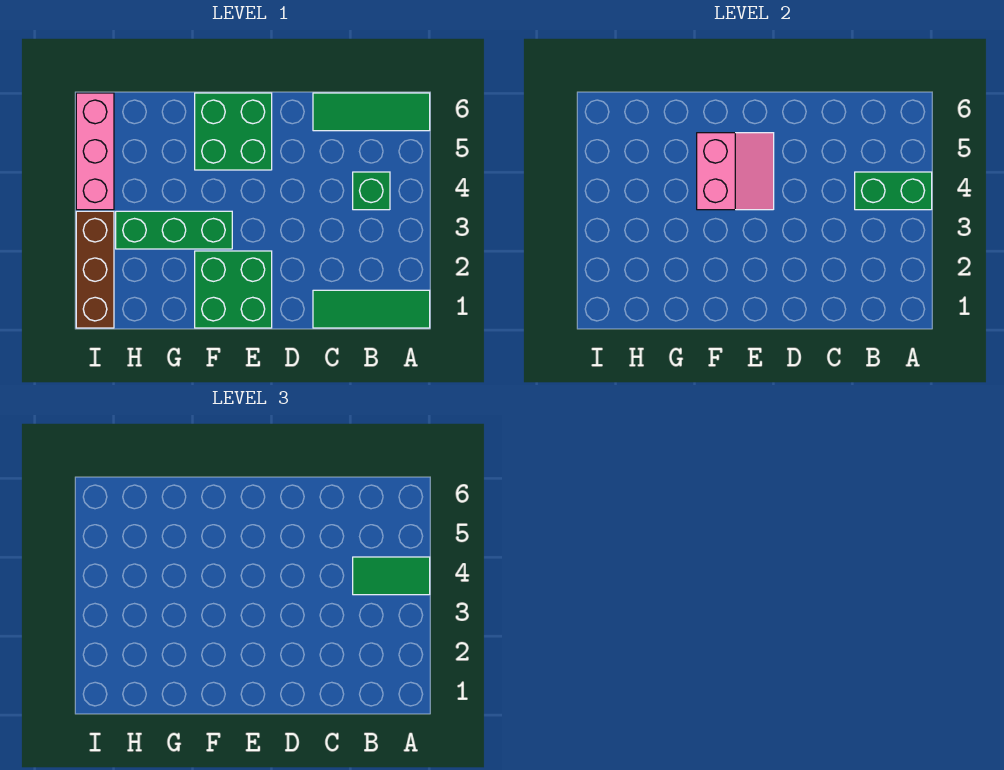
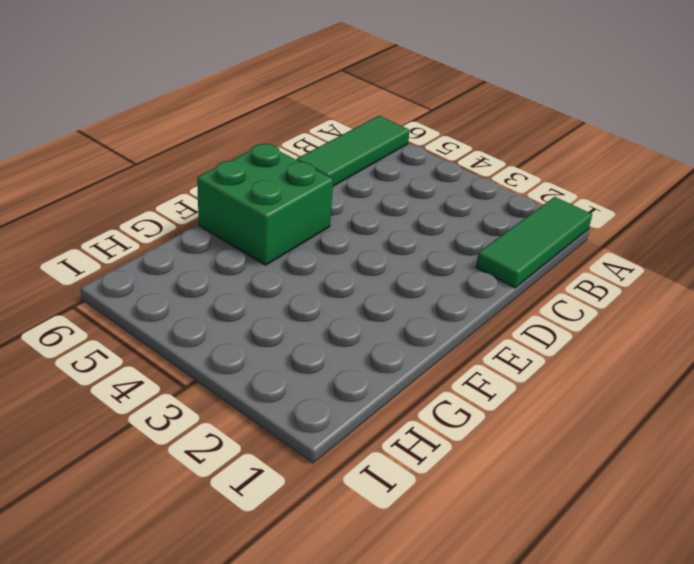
none -> green 1x1 brick [353,172,390,210]
none -> green 2x2 brick [195,251,272,328]

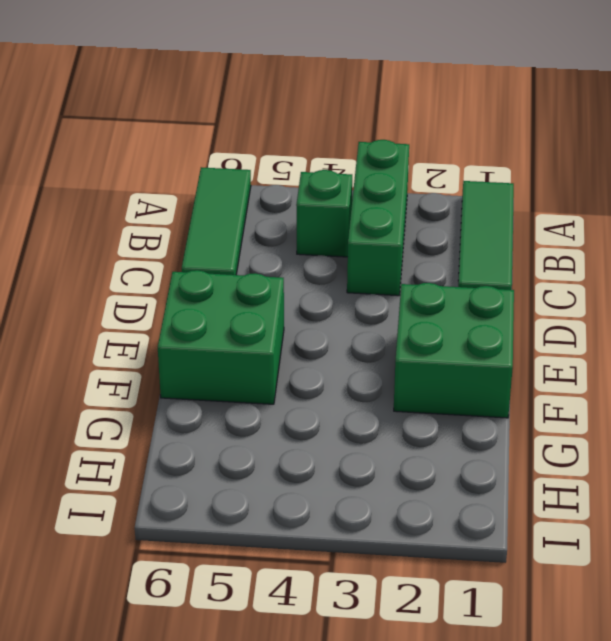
green 1x3 brick [347,140,409,296] -> green 1x3 brick moved to [116,211,232,249]
none -> brown 1x3 brick [76,211,114,328]
none -> pink 1x3 brick [76,93,114,210]

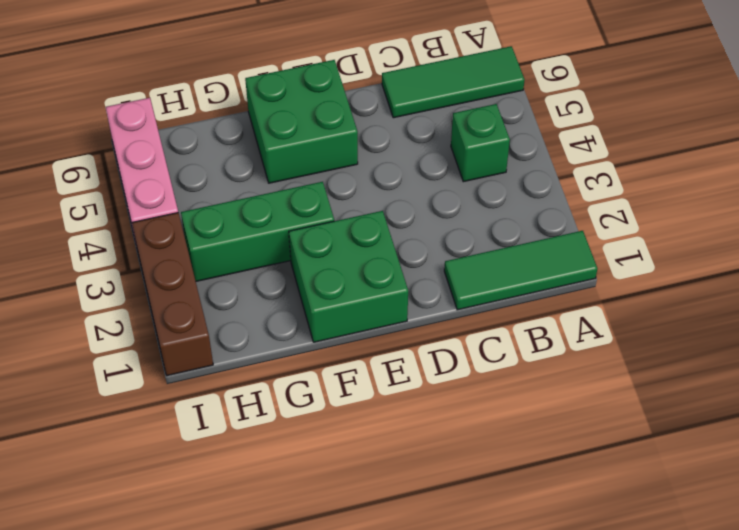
none -> green 1x2 brick [855,172,932,210]
none -> pink 2x2 slope [697,133,774,210]

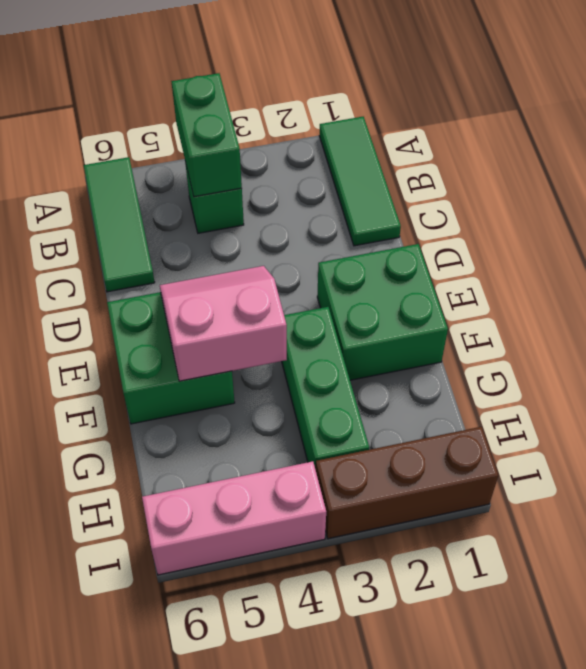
none -> green 1x2 tile [353,557,430,595]

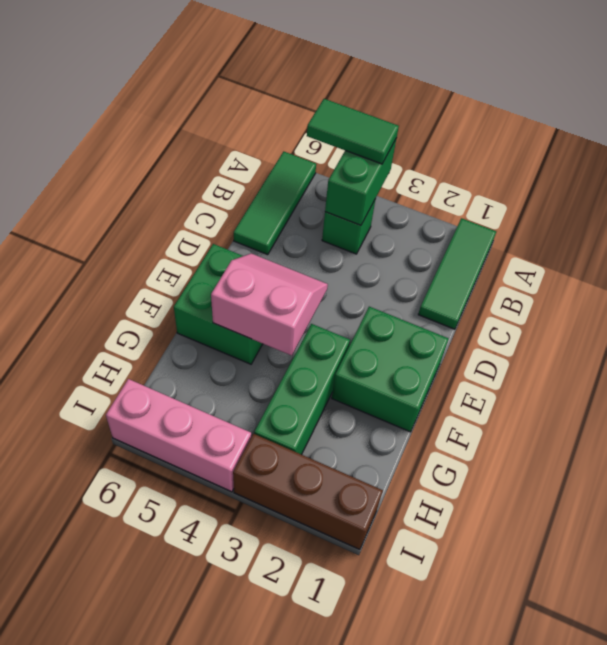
green 1x2 tile [307,99,399,164] -> green 1x2 tile turned to [353,557,430,595]

